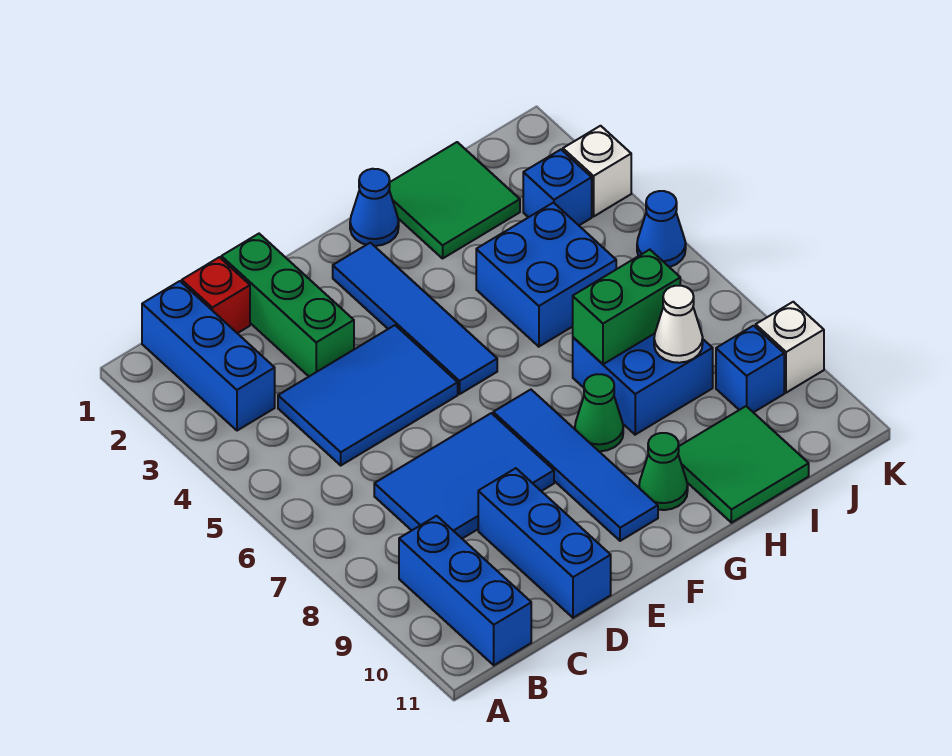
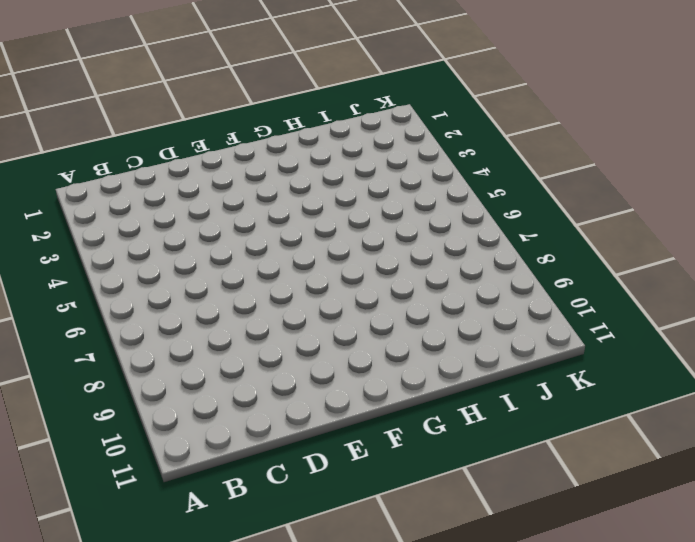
none -> blue 1x3 brick [142,281,275,431]
none -> blue 1x3 brick [399,516,531,665]
none -> red 1x1 brick [182,257,250,333]

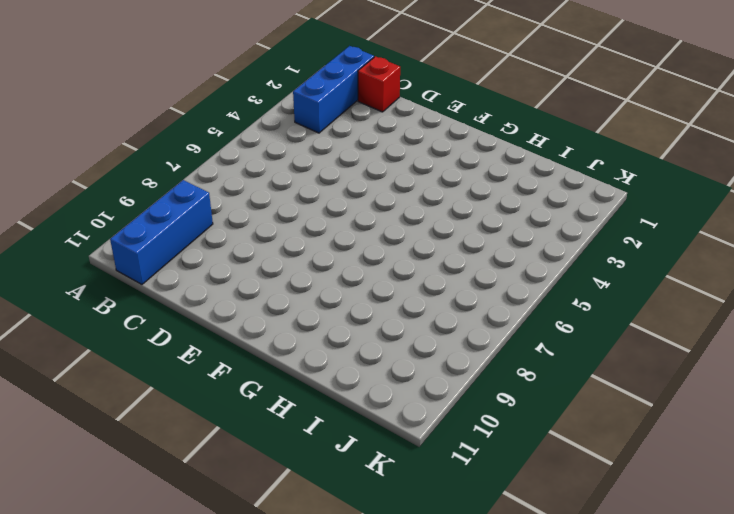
none -> blue 2x3 tile [278,325,458,465]
none -> blue 2x3 tile [374,413,554,539]
none -> green 1x3 brick [221,234,354,376]

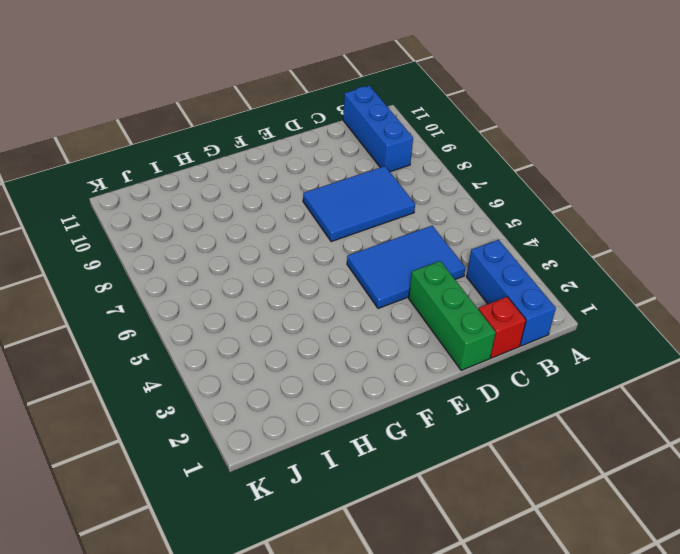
none -> blue 1x3 brick [478,468,611,618]
none -> blue 1x4 tile [333,243,497,394]
none -> blue 1x4 tile [493,390,658,541]

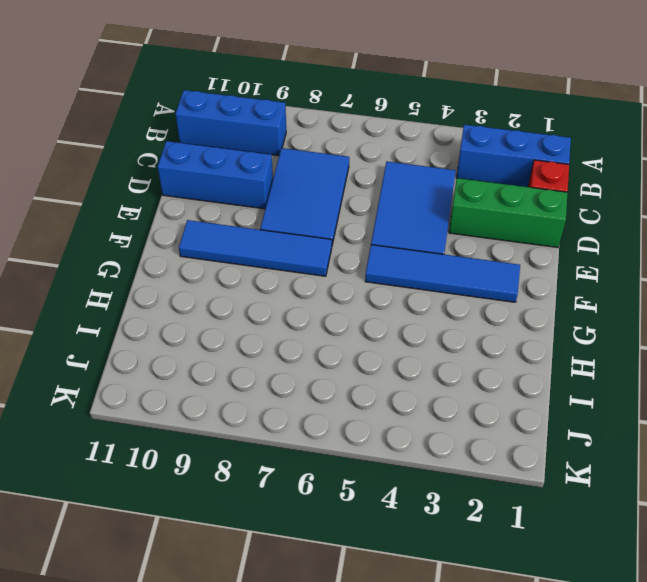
none -> blue 1x1 cone [350,169,399,246]
none -> green 1x1 cone [575,374,623,451]
none -> green 1x1 cone [639,433,688,510]

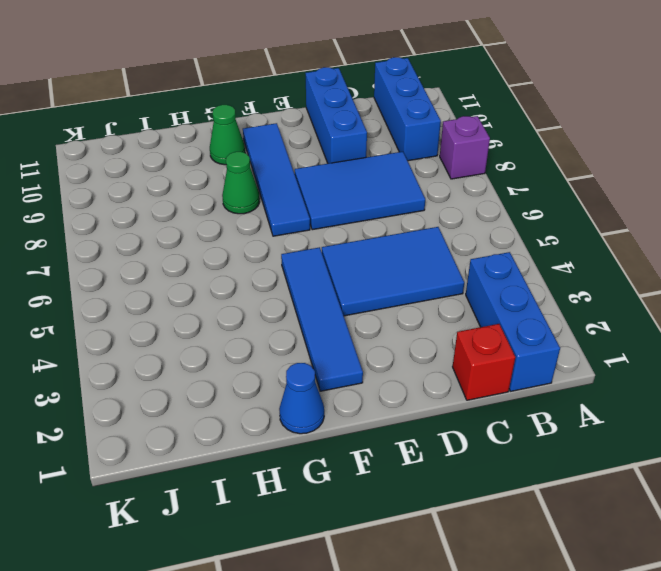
purple 1x1 brick [440,116,490,179] -> none
none -> green 1x3 brick [221,234,354,376]
none -> green 2x2 tile [389,142,520,258]
none -> blue 2x2 brick [476,203,616,347]

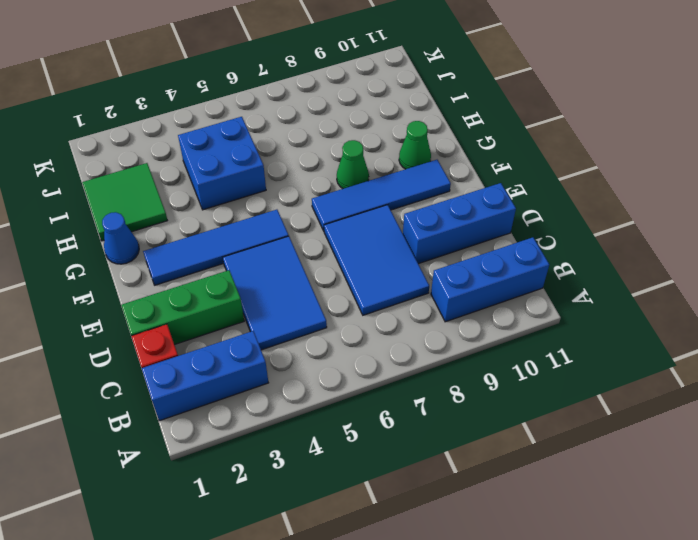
none -> blue 2x2 brick [573,334,713,435]
none -> green 2x2 tile [678,406,809,523]
none -> blue 1x1 brick [523,150,592,225]

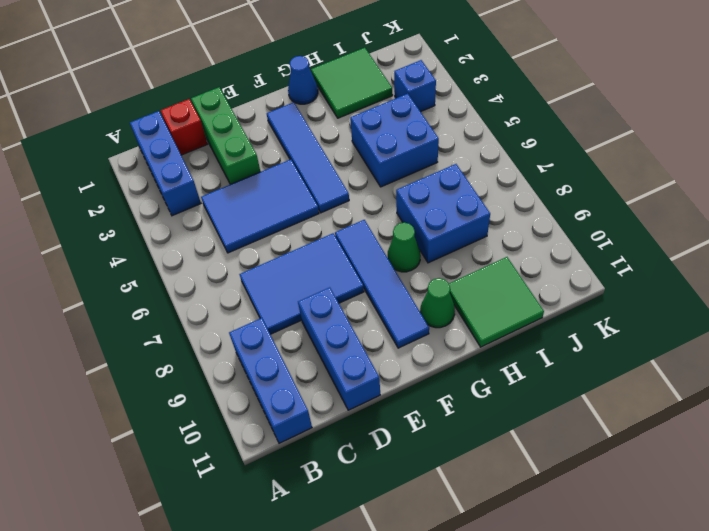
none -> blue 1x1 brick [716,326,784,412]
none -> white 1x1 brick [563,126,631,217]
none -> blue 1x1 cone [637,191,686,267]

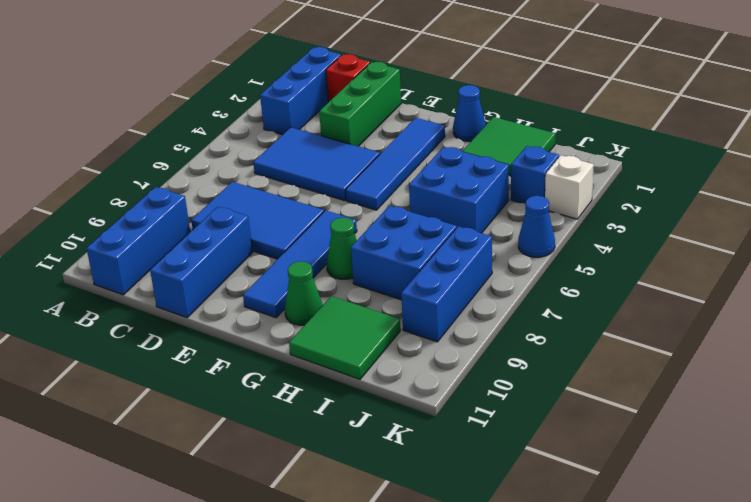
blue 1x3 brick [401,226,492,342] -> blue 1x1 brick [716,326,784,412]
none -> white 1x1 brick [756,302,824,393]
none -> green 1x2 brick [573,250,680,364]
none -> white 1x1 cone [654,286,703,363]

